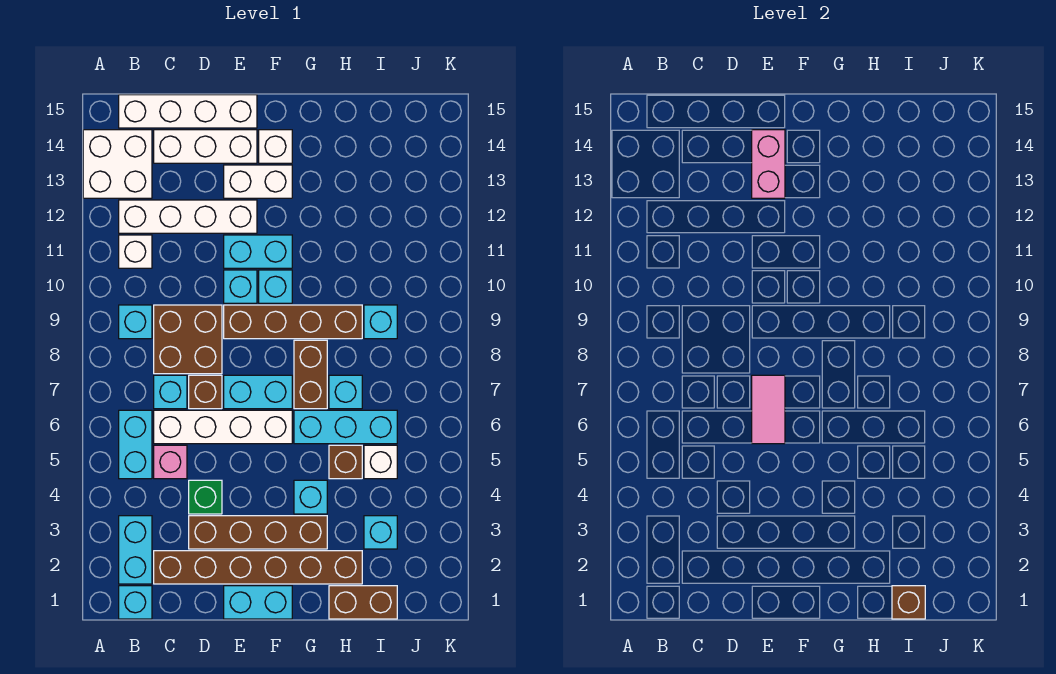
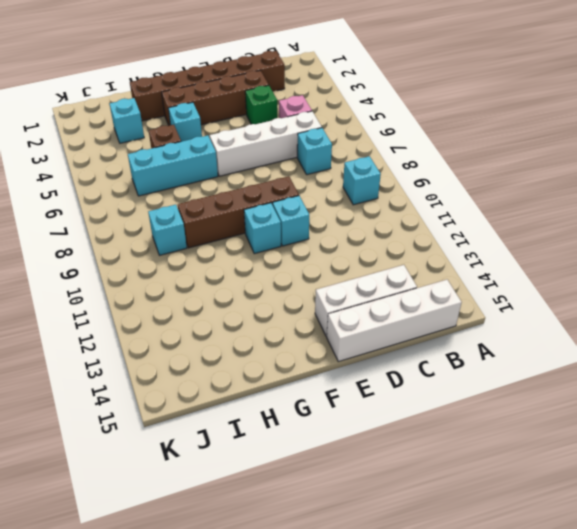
none -> white 2x2 brick [83,130,152,198]
none -> cyan 1x1 brick [119,586,152,619]
none -> cyan 1x2 brick [119,516,152,584]
none -> cyan 1x2 brick [119,410,152,479]

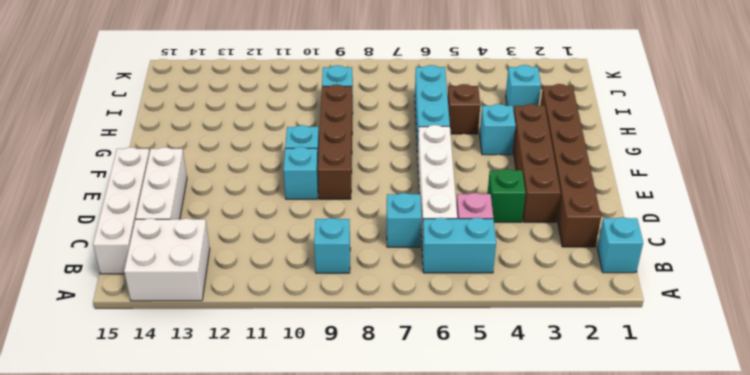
none -> cyan 1x2 brick [119,516,152,584]
none -> white 1x1 brick [119,235,152,268]
none -> white 1x4 brick [119,200,257,233]
none -> brown 2x2 brick [154,305,222,374]

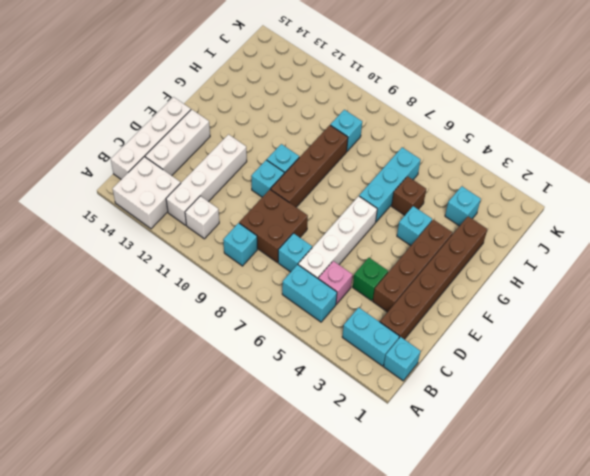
none -> brown 1x1 brick [189,375,222,409]
none -> cyan 1x2 brick [224,586,292,619]
none -> cyan 1x2 brick [224,375,292,409]
none -> cyan 1x2 brick [224,235,292,268]

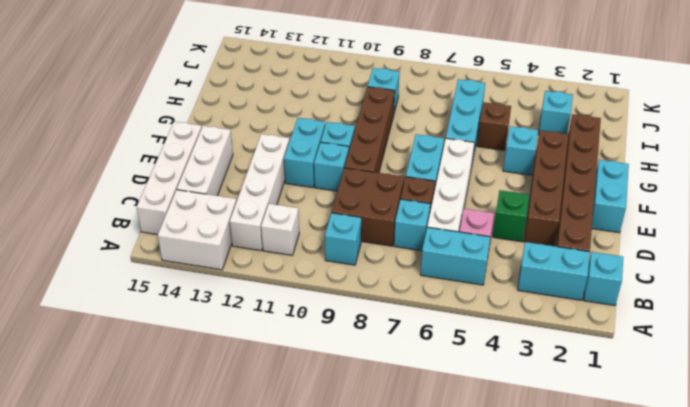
none -> white 1x2 brick [224,165,292,198]
none -> white 1x1 brick [259,130,292,163]
none -> brown 1x2 brick [294,340,327,409]
none -> brown 1x2 brick [329,586,397,619]

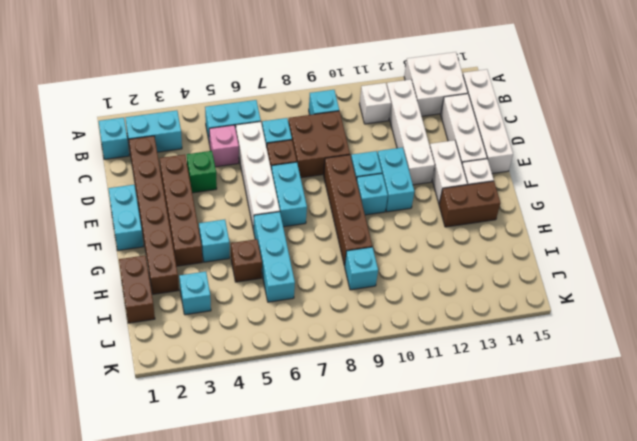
brown 1x2 brick [439,181,500,227] -> brown 1x2 brick moved to [294,340,327,409]
none -> cyan 1x1 brick [329,375,362,409]
none -> white 1x1 brick [364,445,397,479]
none -> pink 1x2 tile [752,375,785,444]
none -> pink 1x2 brick [752,130,785,198]

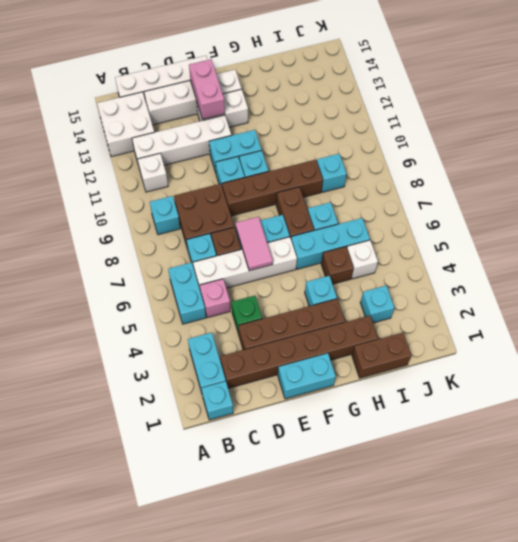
none -> brown 1x1 brick [892,586,925,619]

